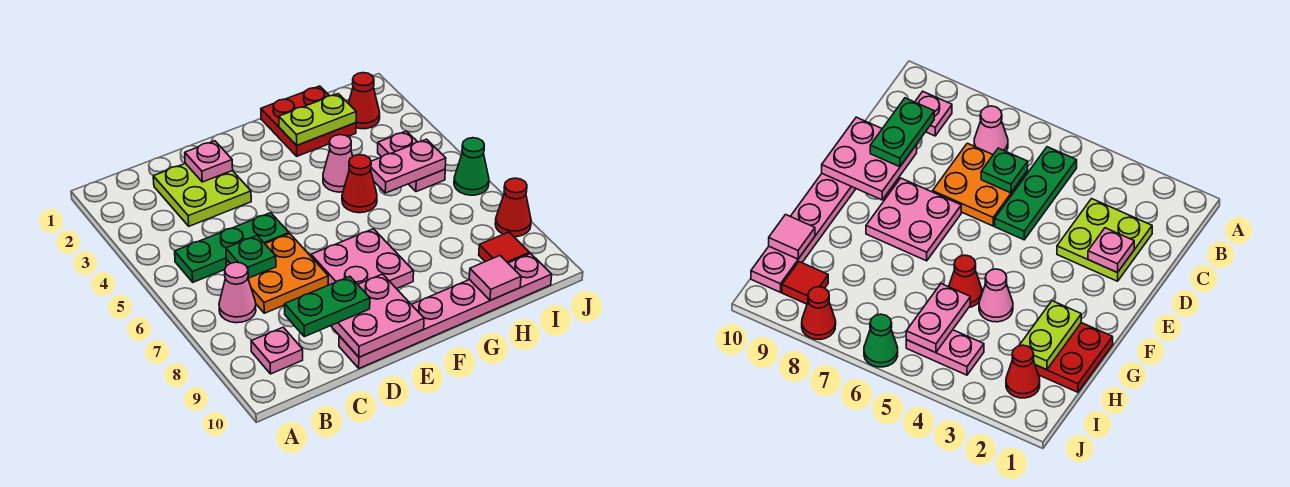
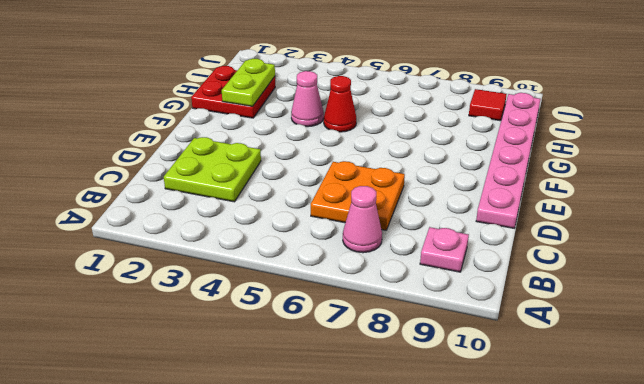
none -> green 1x3 plate [175,213,289,282]
none -> pink 2x2 plate [311,229,414,289]
none -> red 1x1 cone [348,73,380,129]

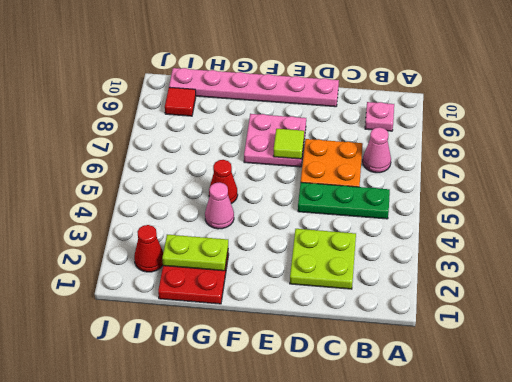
lime 1x1 tile [274,129,304,159] -> none
none -> pink 1x2 plate [378,131,445,192]
none -> green 1x1 cone [454,138,489,195]
none -> red 1x1 cone [495,178,531,237]

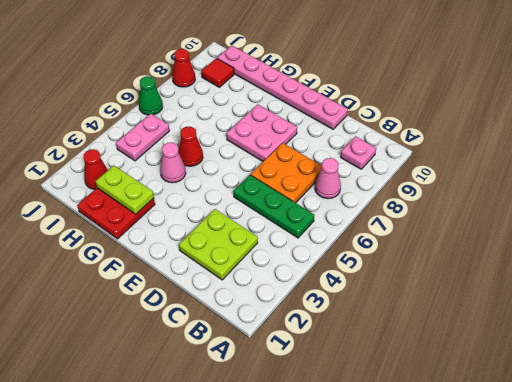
none -> green 1x1 plate [226,236,276,278]
none -> pink 1x1 plate [185,141,233,182]
none -> pink 2x2 plate [331,274,424,357]

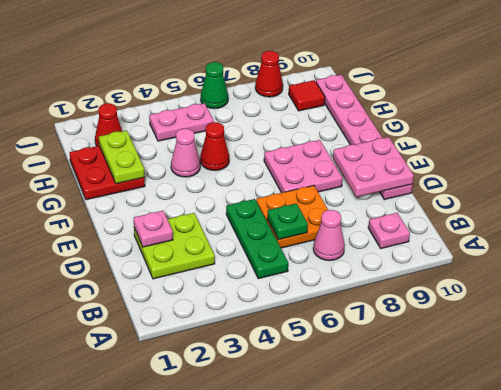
none -> pink 1x2 plate [371,139,446,193]
none -> pink 1x1 tile [469,256,521,300]
none -> green 1x2 plate [285,277,370,337]

